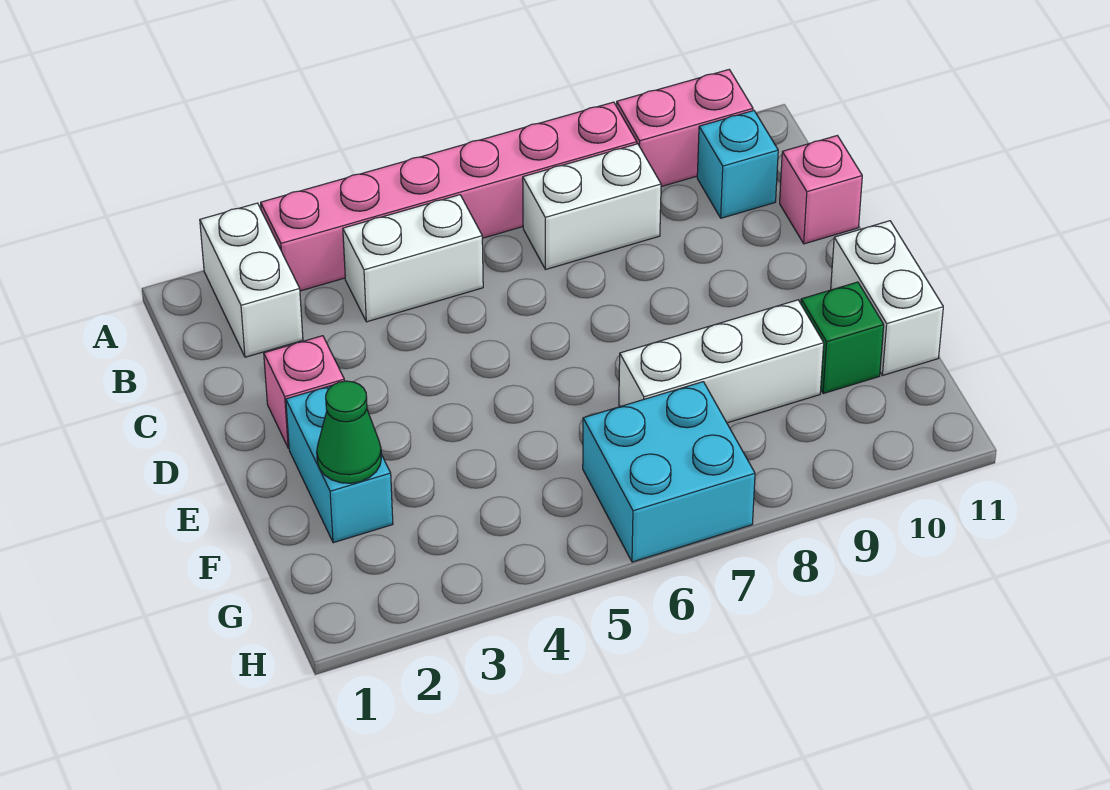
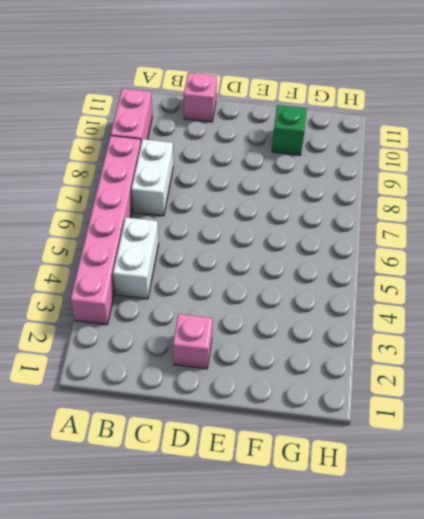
none -> white 1x2 brick [200,203,303,357]
none -> cyan 1x1 brick [697,111,778,218]
none -> cyan 1x2 brick [286,385,393,543]

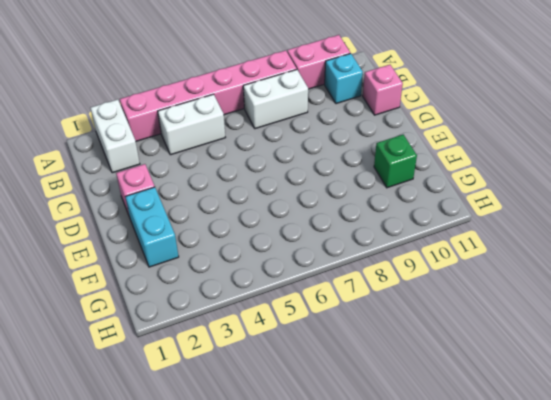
none -> white 1x2 brick [831,221,943,376]
none -> white 1x3 brick [619,300,824,423]
none -> cyan 2x2 brick [583,382,755,562]

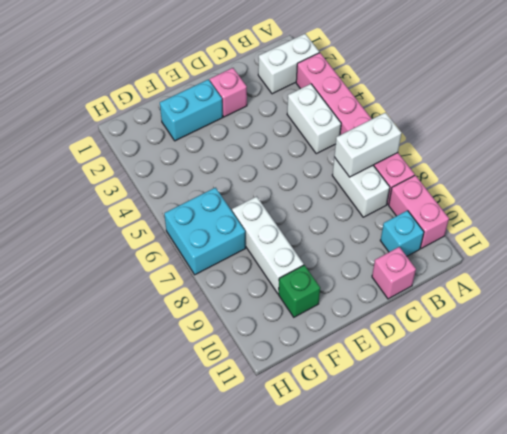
white 1x2 brick [334,113,402,177] -> white 1x2 brick moved to [831,221,943,376]
none -> green 1x1 cone [317,381,381,483]

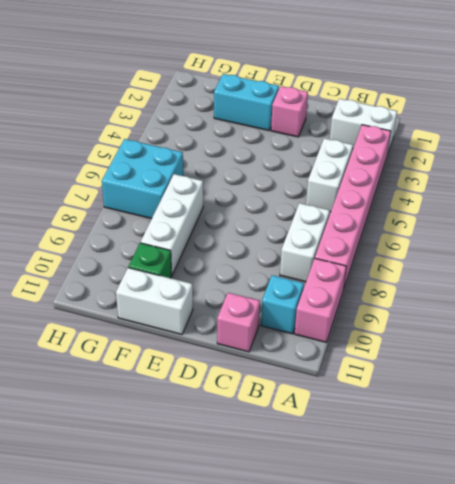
none -> green 1x1 cone [317,381,381,483]

